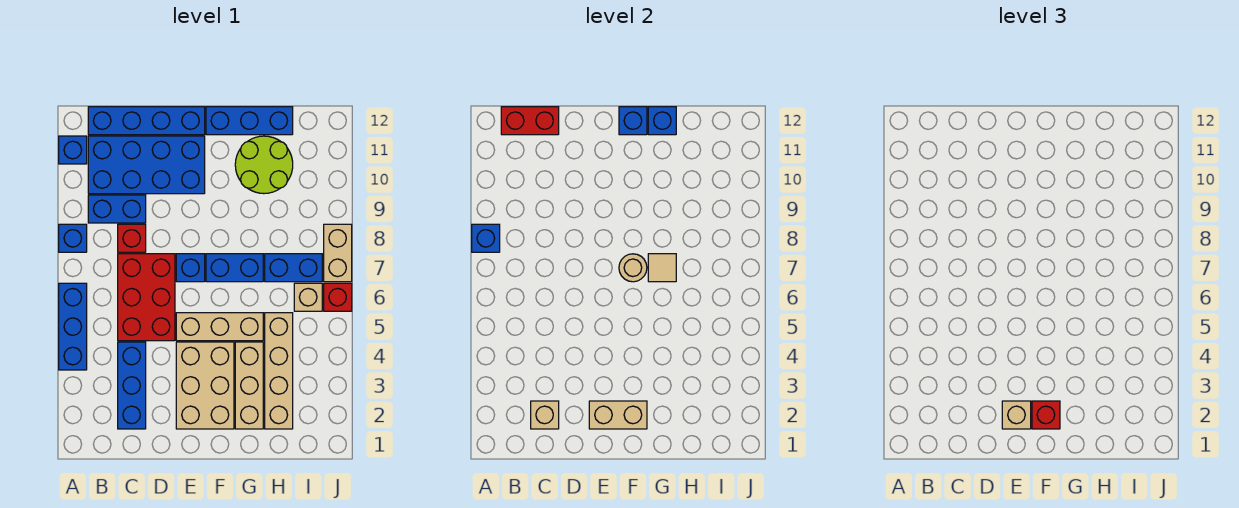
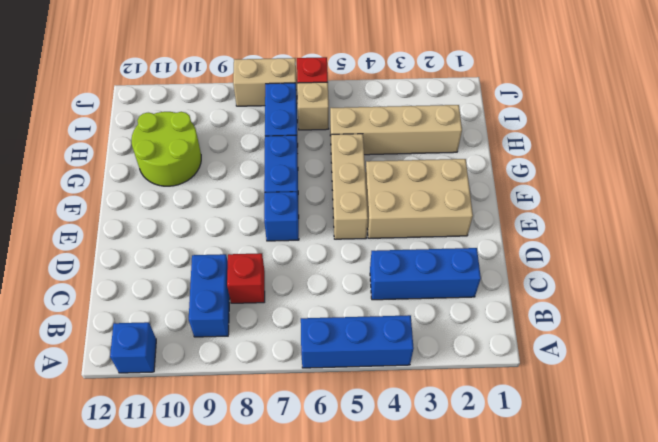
none -> blue 1x1 brick [59,224,87,252]
none -> blue 2x4 brick [88,136,205,194]
none -> blue 1x4 brick [88,107,205,135]
none -> red 2x3 brick [118,254,175,341]

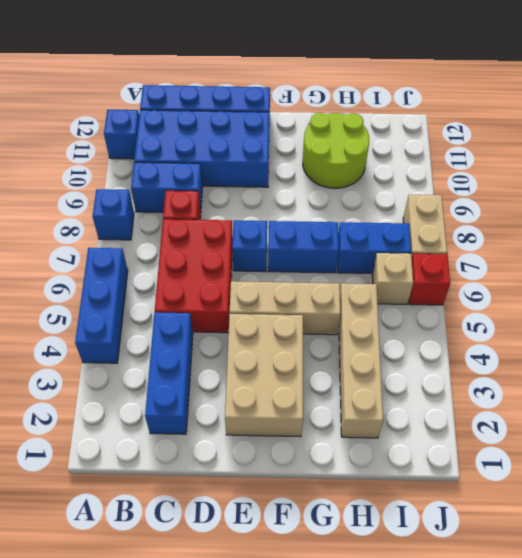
none -> blue 1x3 brick [206,107,293,135]
none -> tan 1x3 brick [235,342,263,429]
none -> blue 1x1 brick [472,224,500,252]
none -> red 1x2 brick [501,107,559,135]

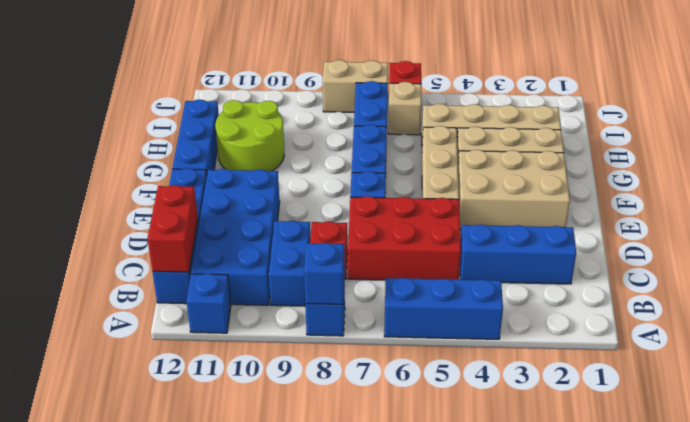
none -> tan 1x1 brick [531,401,559,429]
none -> tan 1x2 brick [589,401,647,429]
none -> tan 1x1 round brick [619,254,647,282]
none -> blue 1x1 brick [619,107,647,135]

